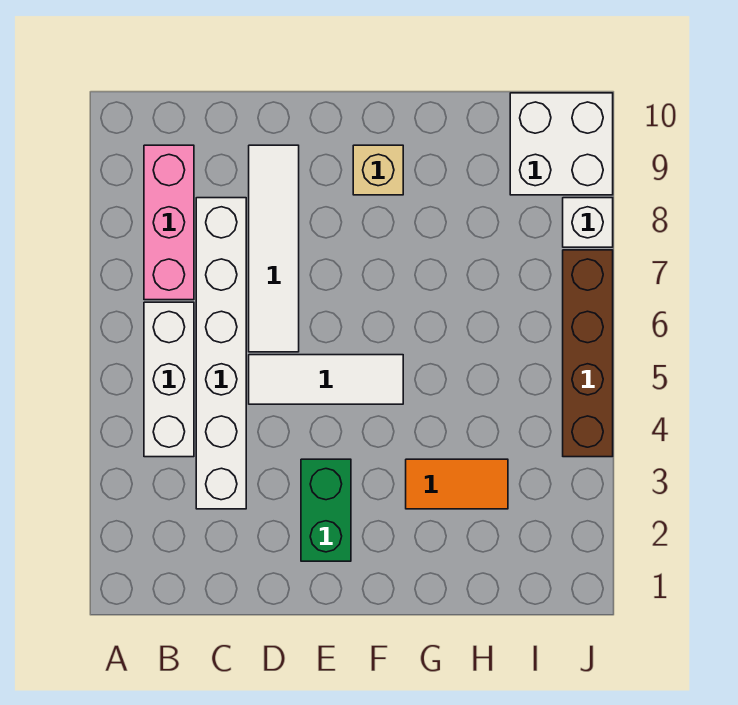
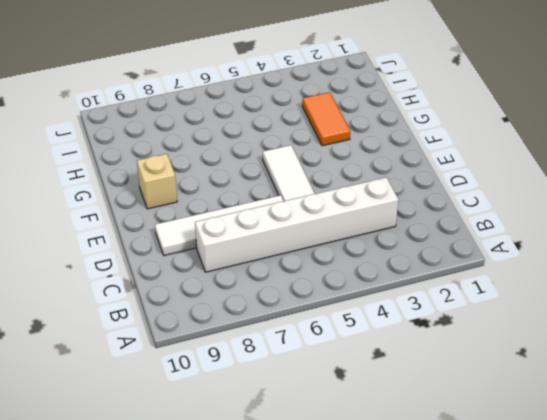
none -> white 1x3 brick [144,302,194,457]
none -> pink 1x3 brick [144,145,194,300]

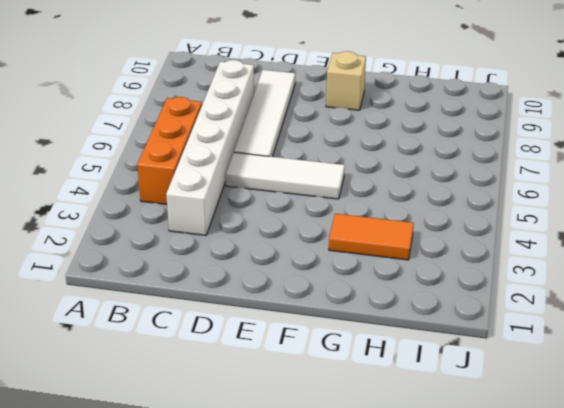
orange 1x3 brick [137,97,202,204] -> white 1x3 brick [144,302,194,457]
none -> pink 1x3 brick [144,145,194,300]
none -> green 1x2 brick [301,459,351,561]

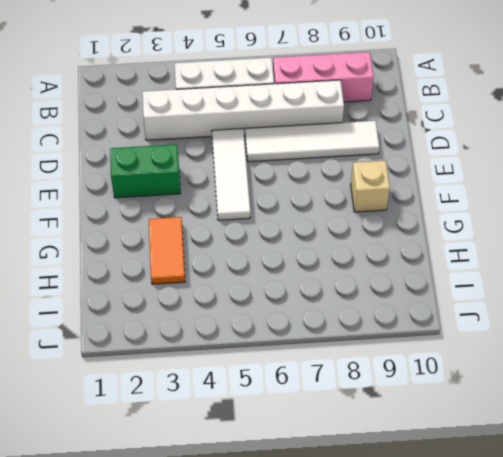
none -> white 2x2 brick [510,93,613,195]
none -> brown 1x4 brick [563,250,613,457]

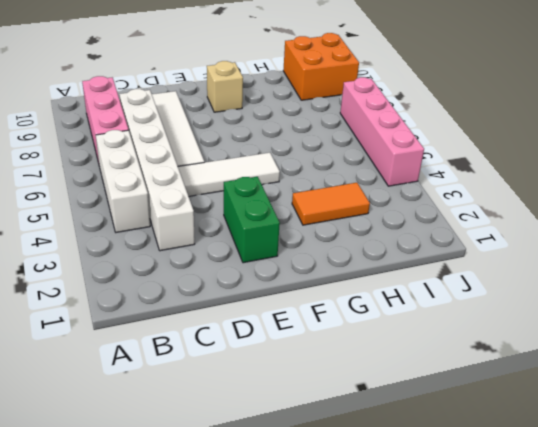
orange 2x2 brick [283,33,359,100] -> white 2x2 brick [510,93,613,195]
pink 1x4 brick [340,77,424,186] -> brown 1x4 brick [563,250,613,457]
none -> white 1x1 brick [563,198,613,247]

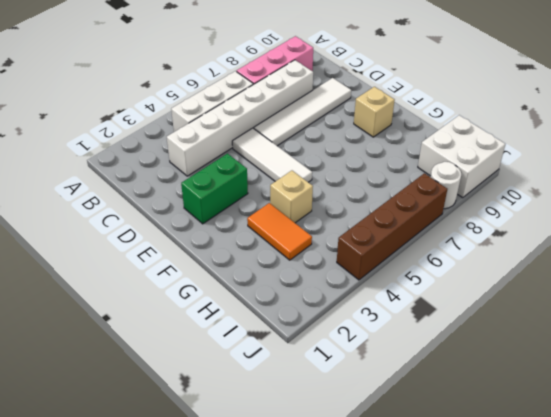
tan 1x1 brick [270,171,313,223] -> none
white 1x1 round brick [431,162,461,209] -> white 1x1 brick [563,198,613,247]

